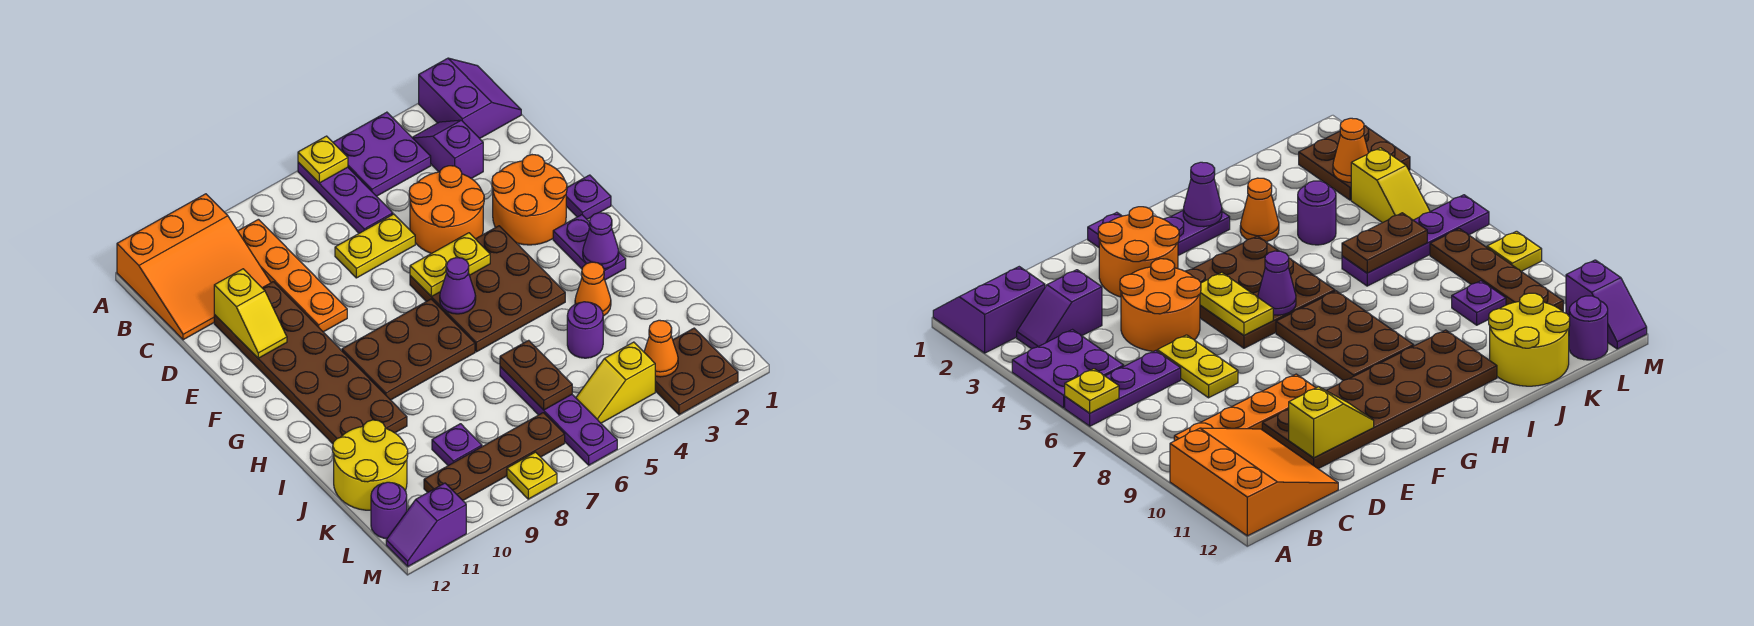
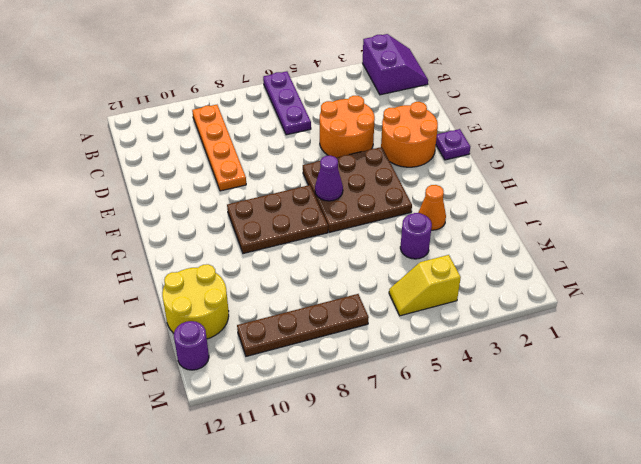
none -> purple 2x2 plate [333,112,431,196]
none -> orange 3x3 slope [117,194,271,340]
none -> purple 1x2 slope [412,120,483,179]
none -> yellow 1x2 plate [335,214,415,278]

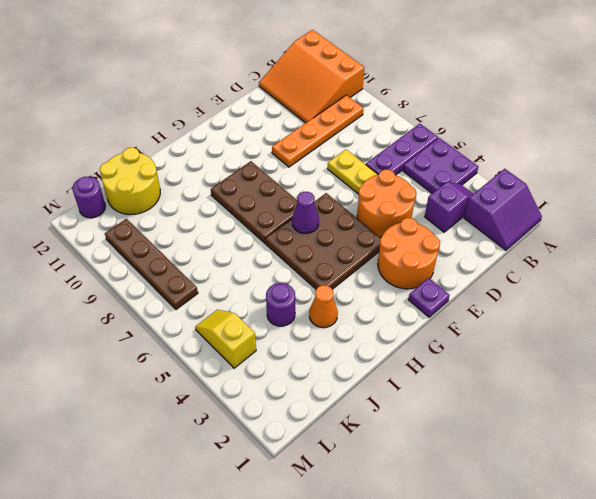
none -> brown 2x6 plate [214,282,407,444]
none -> purple 1x2 plate [553,215,626,280]
none -> purple 1x4 plate [500,367,617,465]
none -> purple 1x1 plate [432,424,482,466]

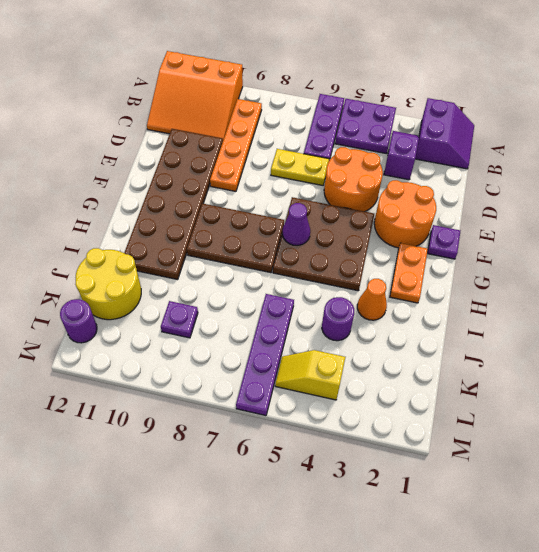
orange 1x2 plate [390,243,428,303] -> purple 1x2 plate [553,215,626,280]
none -> brown 2x2 plate [655,328,738,415]
none -> brown 1x4 plate [424,413,565,500]
none -> yellow 1x1 plate [507,452,557,499]
none -> purple 1x2 slope [386,483,466,566]

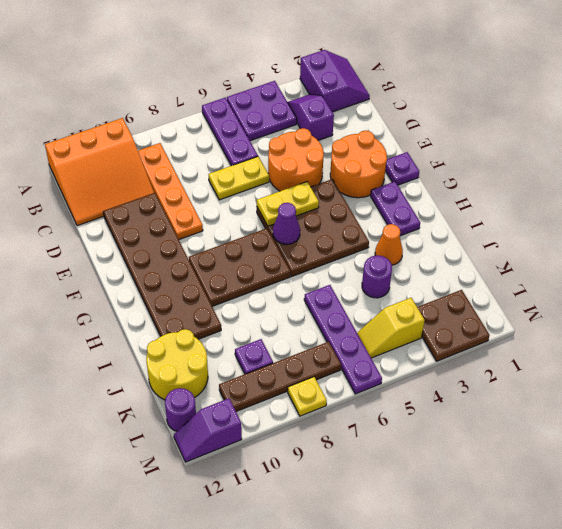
none -> yellow 1x1 plate [298,136,348,183]
none -> yellow 1x2 slope [214,269,287,358]
none -> purple 1x1 cone [583,213,619,269]
none -> brown 1x2 plate [500,340,572,410]

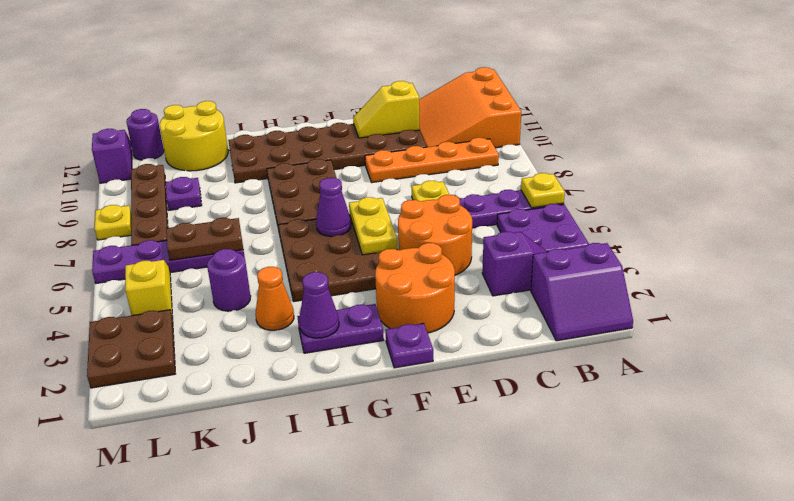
none -> orange 1x1 cone [644,320,678,377]

